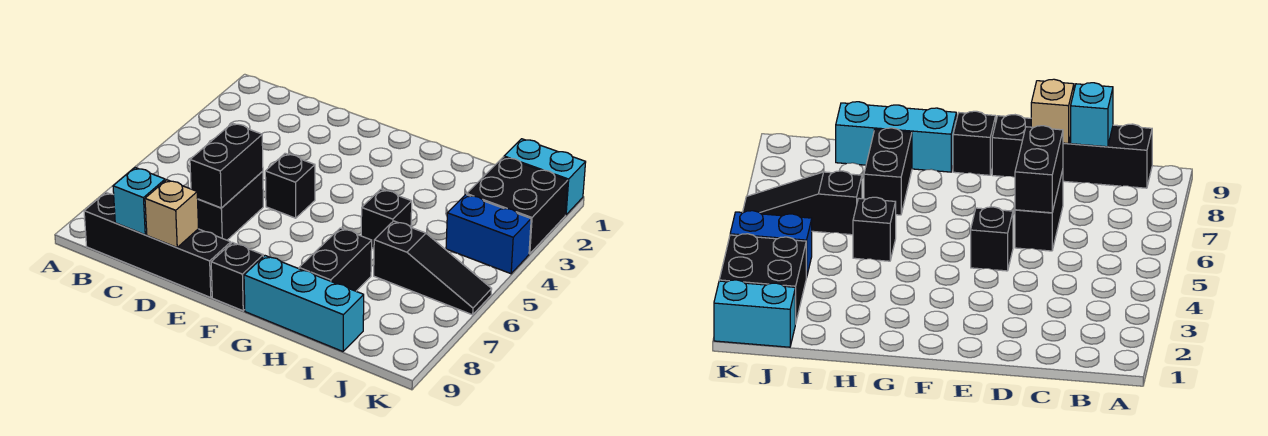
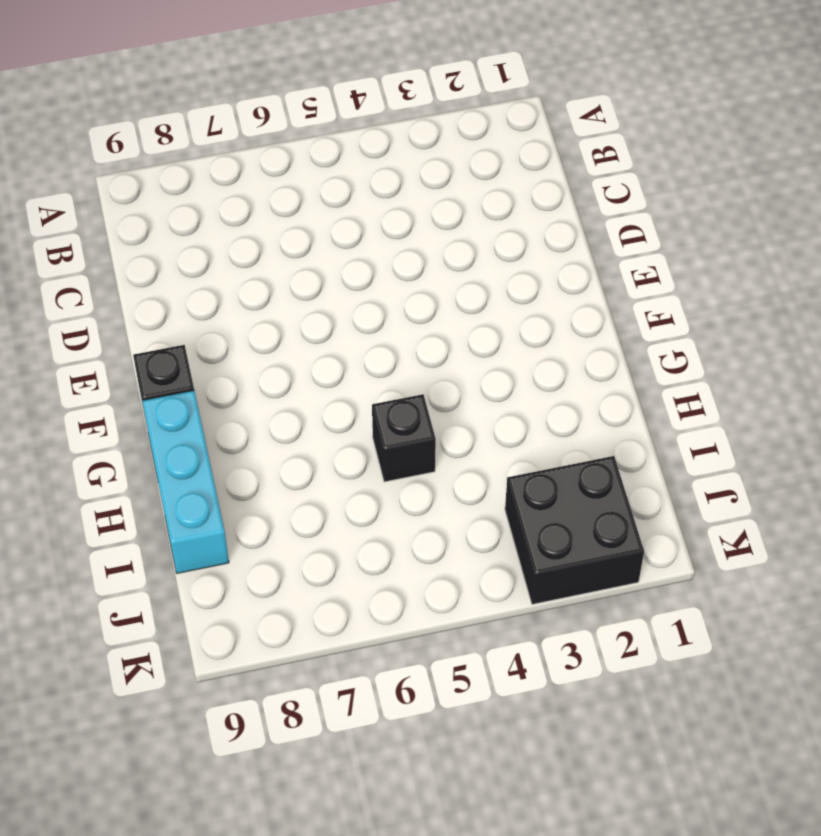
none -> black 1x4 brick [84,193,231,297]
none -> black 1x2 brick [198,171,263,240]
none -> black 1x1 brick [265,153,315,218]

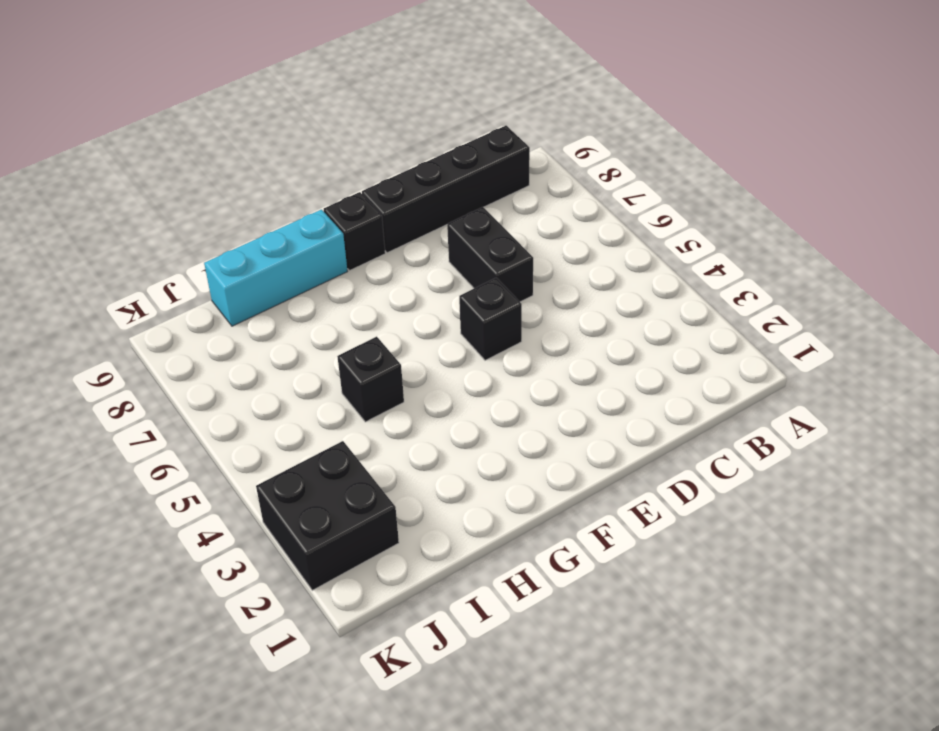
none -> black 1x2 brick [299,228,372,291]
none -> black 1x3 slope [374,221,492,315]
none -> cyan 1x2 brick [504,139,586,215]

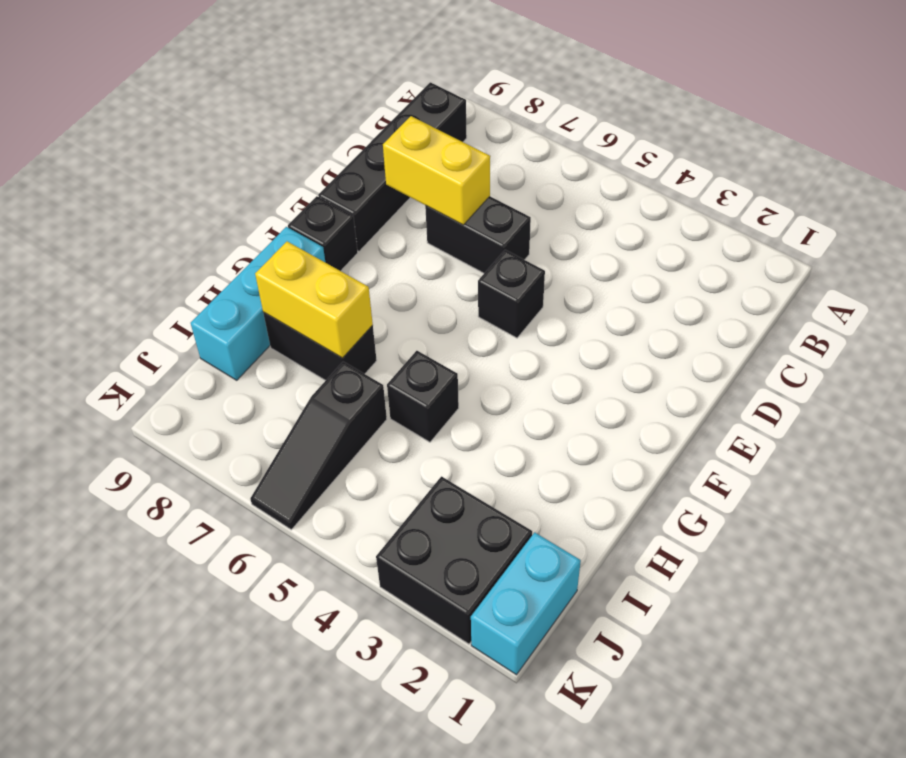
yellow 1x2 brick [383,116,490,225] -> black 1x2 brick [190,123,263,208]
yellow 1x2 brick [255,241,373,358] -> none
none -> blue 1x2 brick [446,195,531,274]
none -> cyan 1x1 brick [113,168,165,235]
none -> tan 1x1 brick [145,180,199,248]

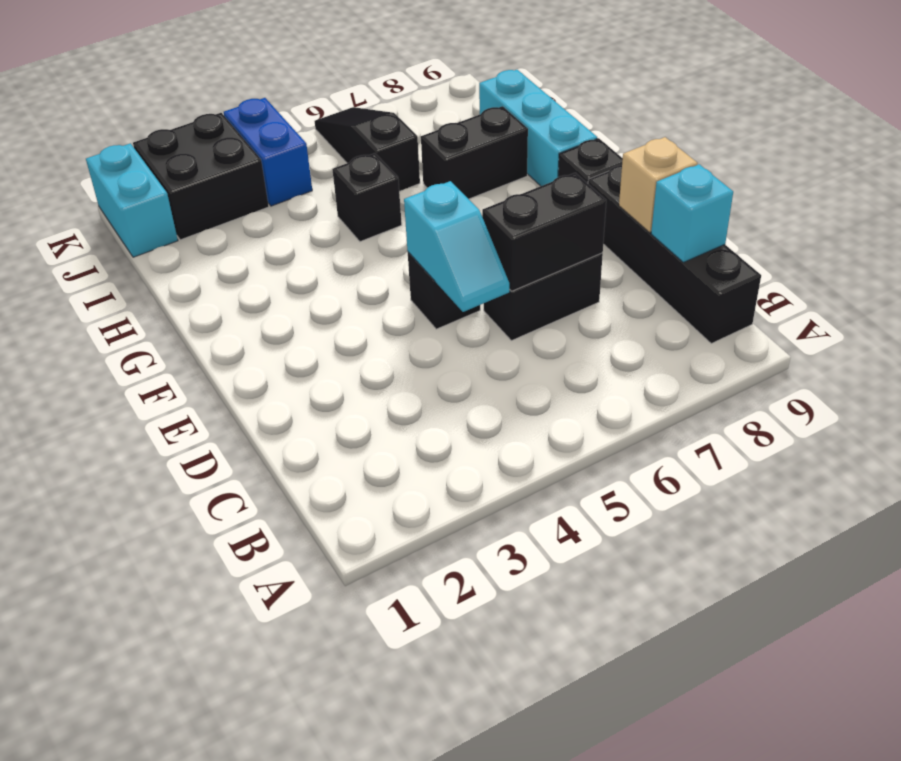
cyan 1x2 slope [404,181,509,312] -> none

